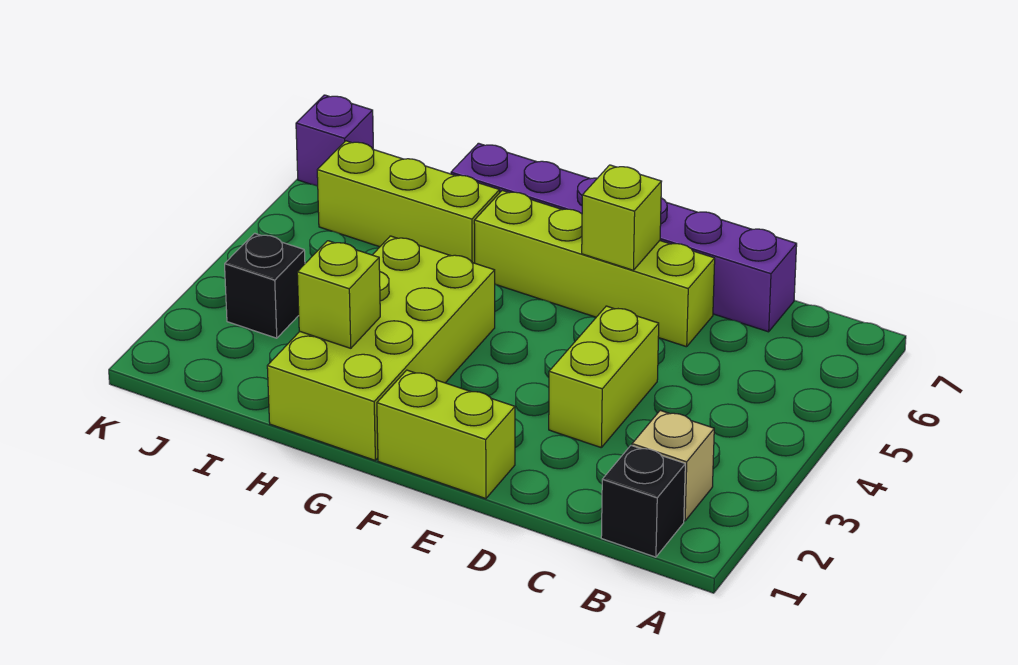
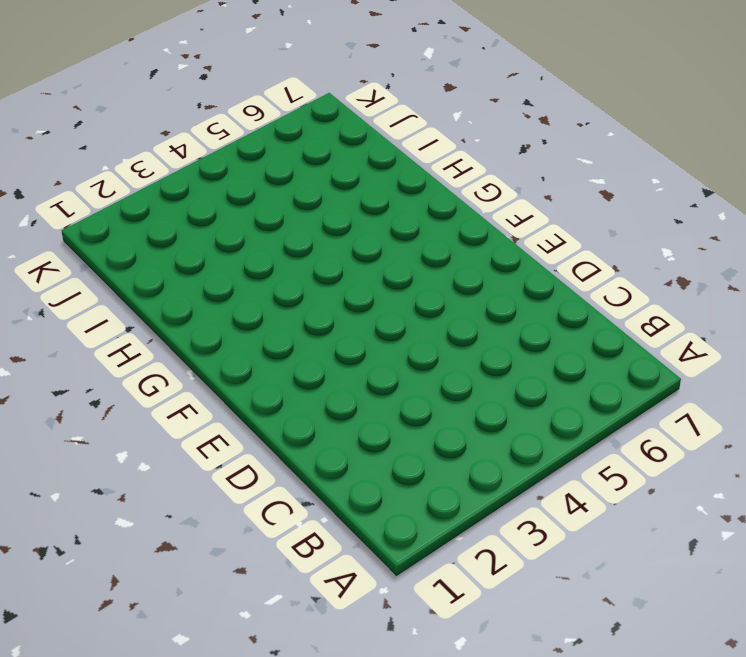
none -> black 1x1 brick [601,446,685,557]
none -> tan 1x1 brick [632,410,714,521]
none -> purple 1x6 brick [451,143,797,332]

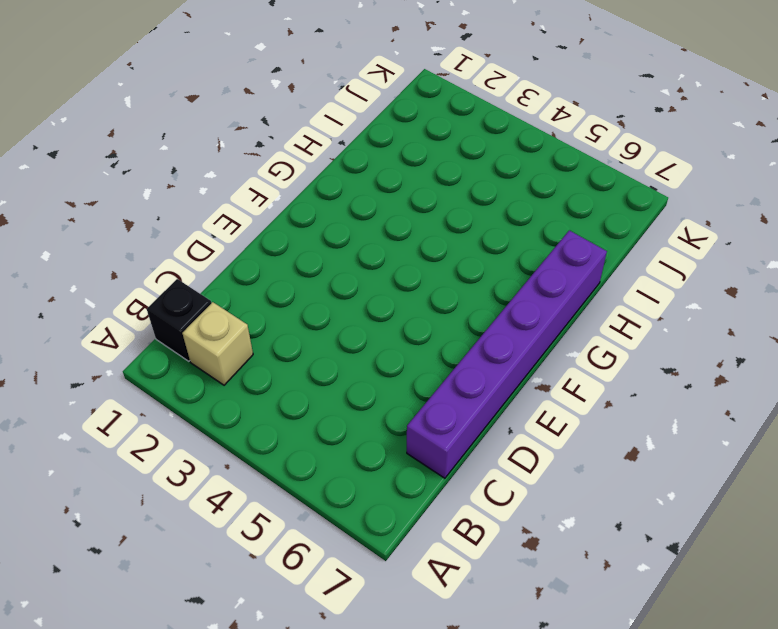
none -> lime 1x2 brick [549,306,659,447]
none -> lime 1x4 brick [474,191,715,347]
none -> lime 1x2 brick [377,370,515,499]

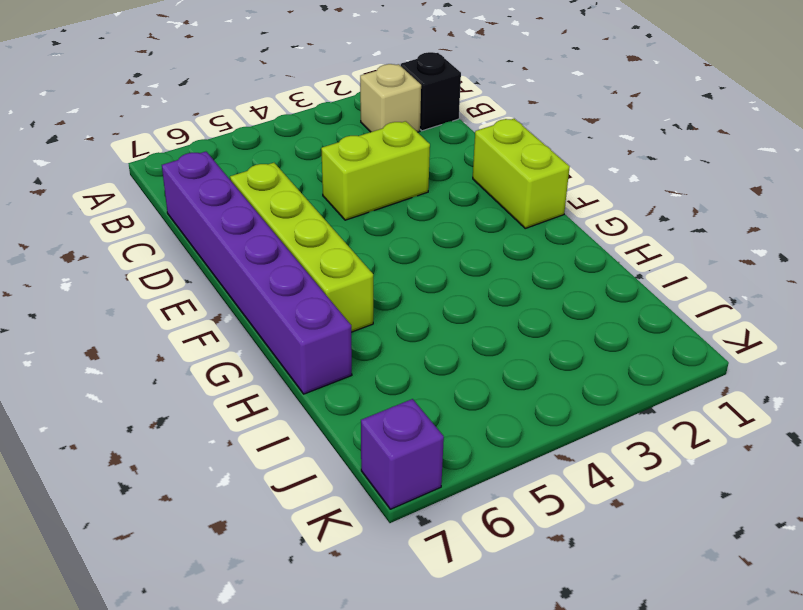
none -> lime 2x4 brick [267,236,495,460]
none -> lime 1x3 brick [317,141,500,263]
none -> black 1x1 brick [225,233,305,338]

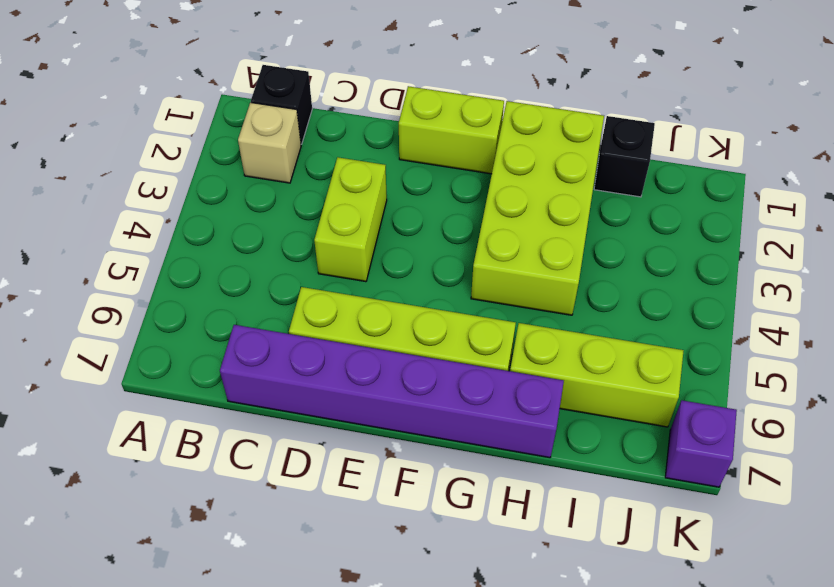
black 1x1 brick [594,116,655,197] -> black 1x1 brick moved to [225,233,305,338]
none -> lime 1x1 brick [582,165,662,270]
none -> lime 1x1 brick [297,241,380,348]

